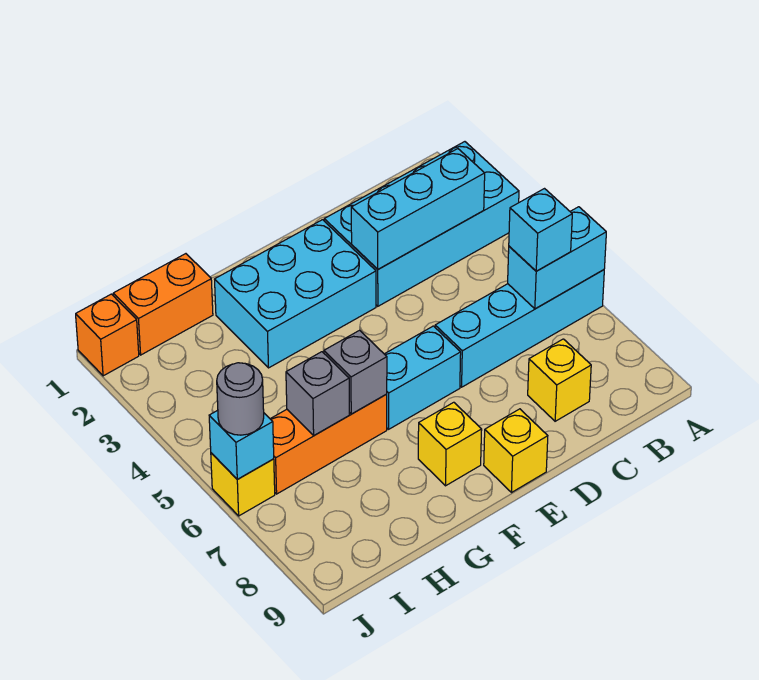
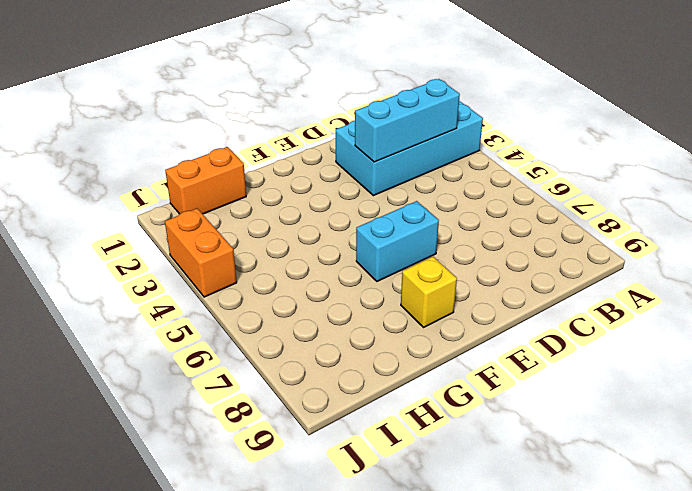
orange 1x2 brick [165,208,237,297] -> none
none -> cyan 1x4 brick [435,270,604,387]
none -> yellow 1x1 brick [528,339,591,421]
none -> cyan 2x3 brick [215,220,376,368]

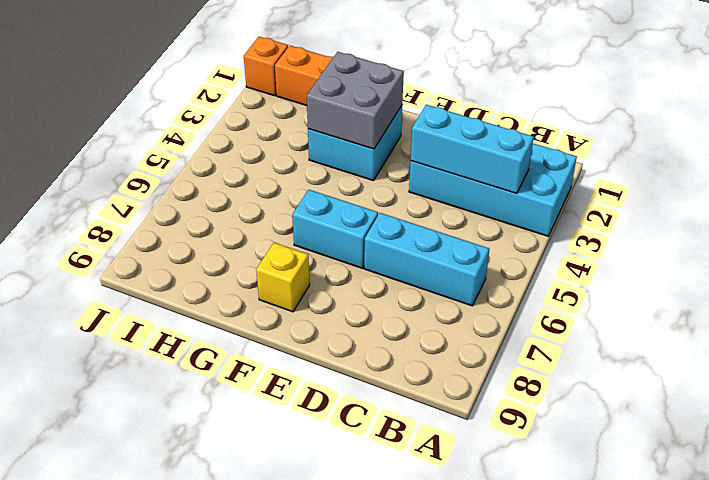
cyan 1x3 brick [364,213,489,306] -> cyan 1x4 brick [435,270,604,387]
cyan 2x2 brick [308,106,402,181] -> cyan 2x3 brick [215,220,376,368]
grey 2x2 brick [307,52,404,149] -> none
none -> yellow 1x1 brick [528,339,591,421]
none -> yellow 1x1 brick [484,409,548,493]
none -> orange 1x3 brick [271,394,387,494]

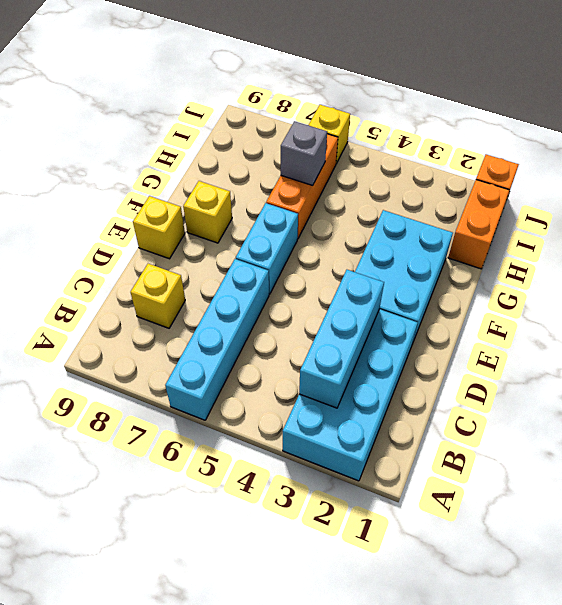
none -> cyan 1x2 brick [508,207,606,309]
none -> grey 1x1 brick [324,330,387,414]
none -> cyan 1x1 brick [209,410,274,479]

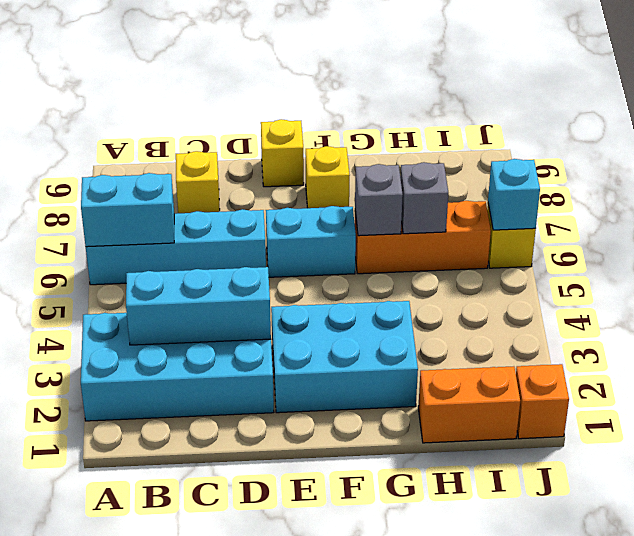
none -> cyan 1x1 brick [509,189,572,271]
none -> grey 1x1 round brick [217,363,264,435]

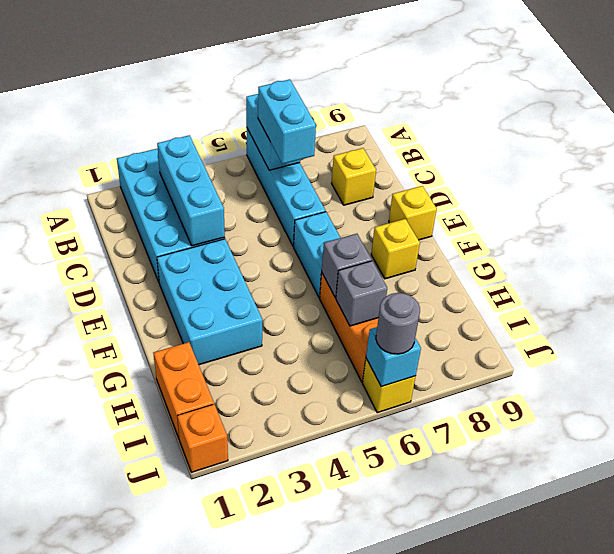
cyan 1x2 brick [258,79,316,164] -> cyan 1x1 brick [509,189,572,271]

